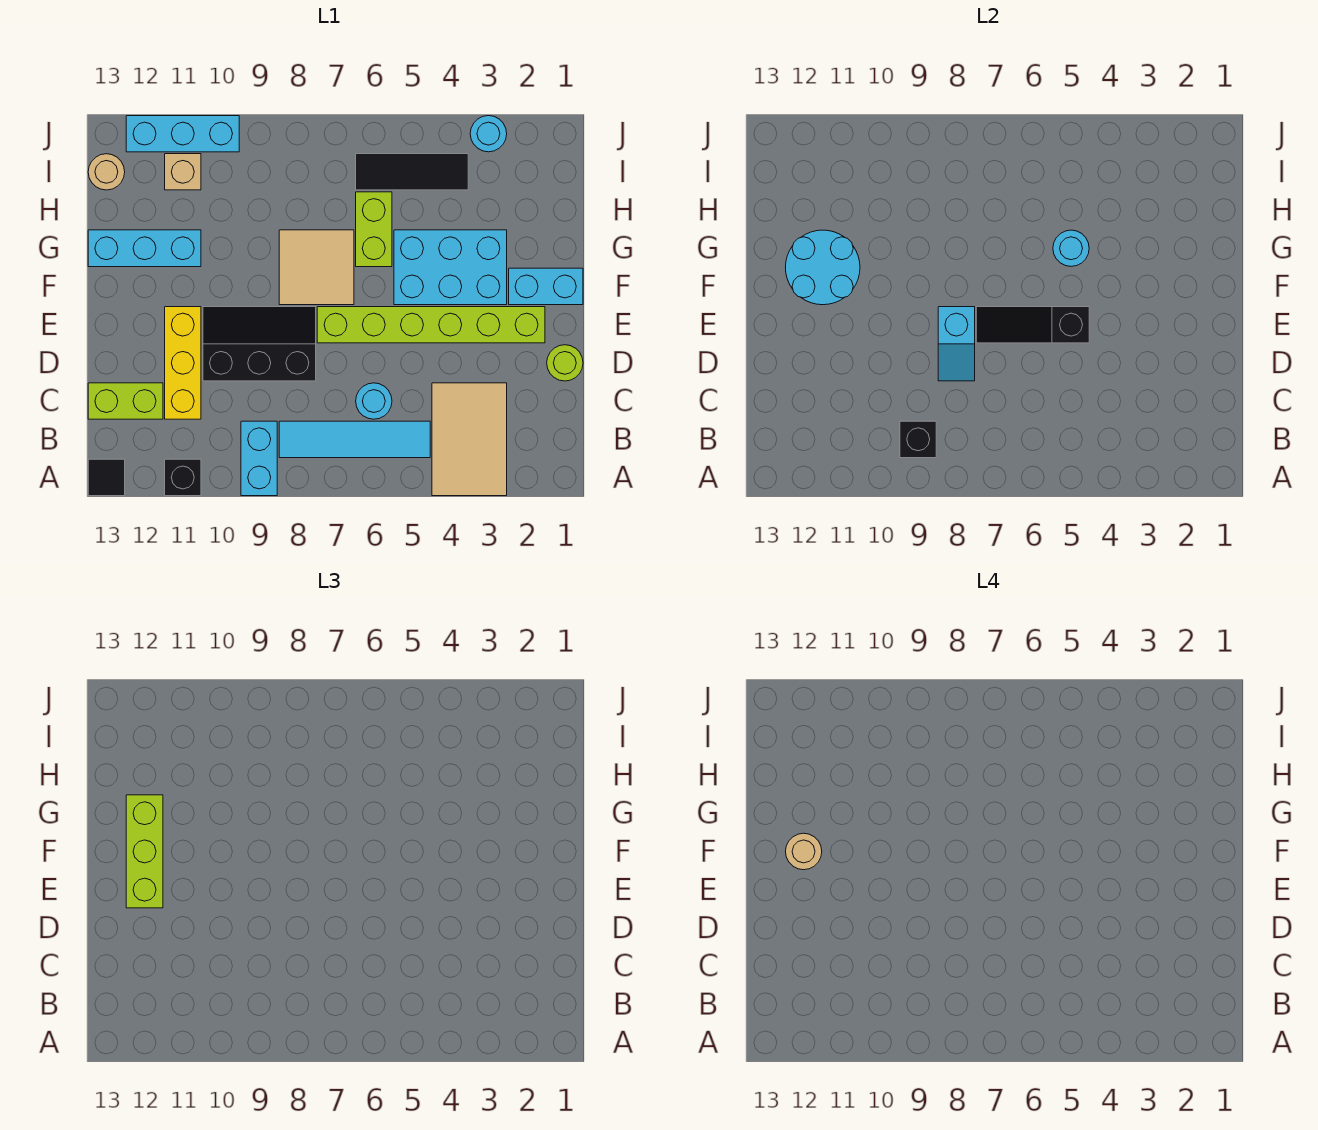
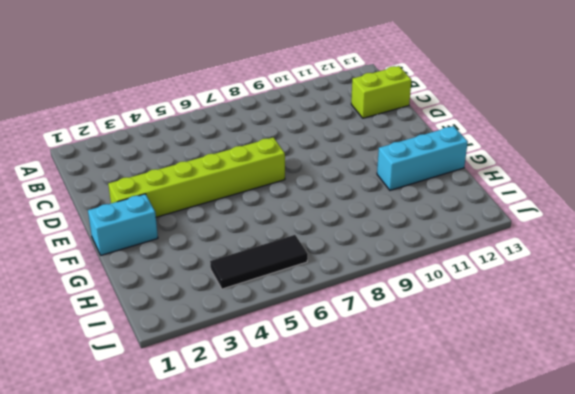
none -> tan 2x3 tile [432,383,507,496]
none -> cyan 1x2 brick [241,421,277,496]
none -> black 1x1 brick [165,459,201,496]

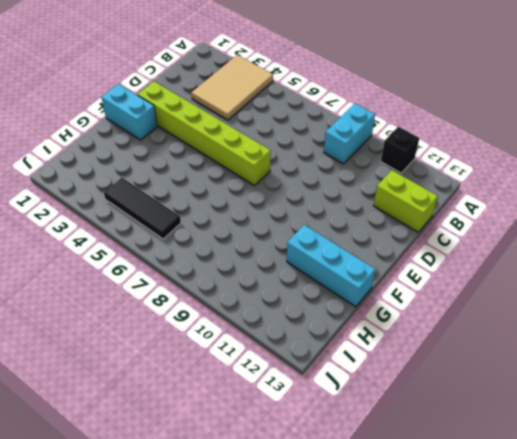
none -> black 1x1 tile [88,459,125,496]
none -> cyan 1x4 tile [279,421,430,458]
none -> cyan 1x1 round brick [356,383,392,419]

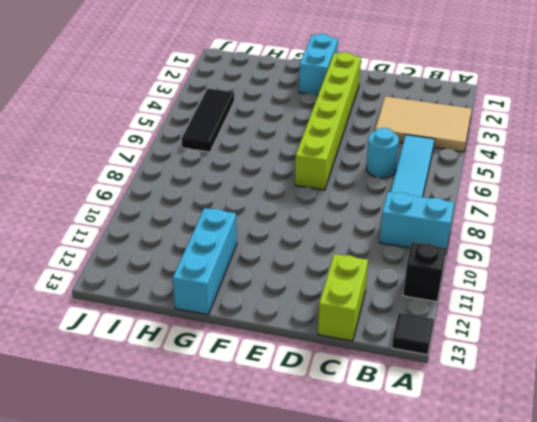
none -> yellow 1x3 brick [165,307,201,419]
none -> lime 1x1 round brick [547,345,583,381]
none -> black 2x3 slope [203,307,316,381]

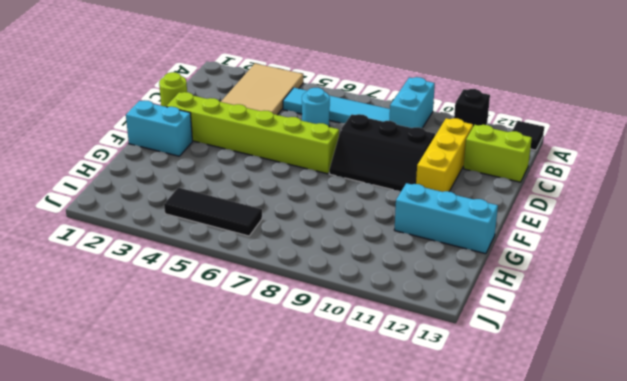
none -> cyan 2x3 brick [394,230,507,305]
none -> tan 2x2 tile [279,230,354,305]
none -> lime 1x2 brick [356,192,392,267]

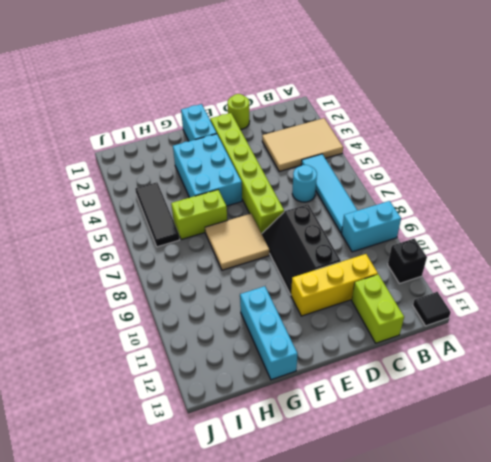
none -> tan 1x1 brick [165,154,201,190]
none -> tan 1x1 round brick [88,154,125,190]
none -> cyan 1x1 round brick [470,116,507,152]

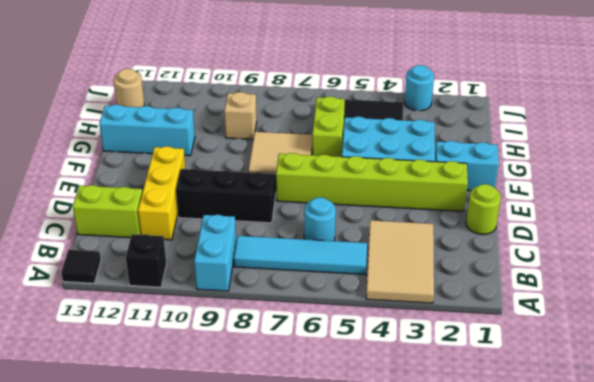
tan 1x1 brick [224,92,257,139] -> tan 1x1 brick moved to [165,154,201,190]
none -> cyan 1x3 brick [126,116,239,152]
none -> black 1x1 brick [900,421,936,458]
none -> cyan 1x2 slope [938,307,975,381]

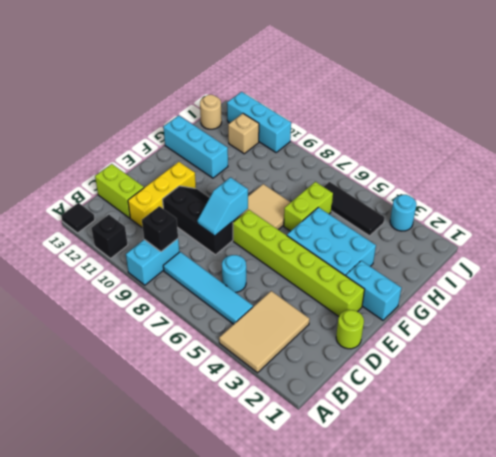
none -> black 1x3 slope [976,307,1089,343]
none -> cyan 2x2 round brick [786,230,860,305]
none -> cyan 1x1 round brick [1053,230,1089,266]

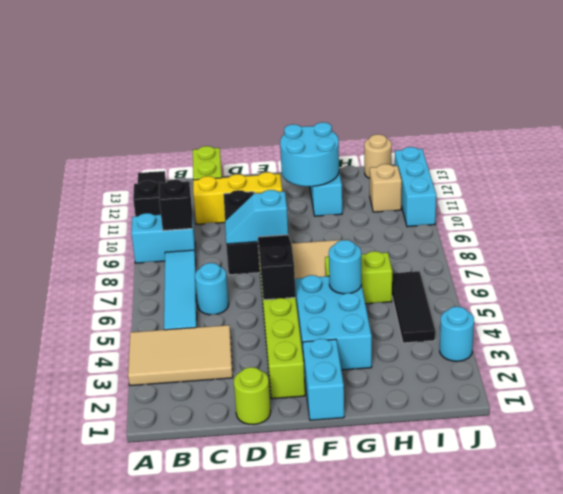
none -> lime 1x3 brick [126,795,163,908]
none -> tan 1x1 round brick [786,833,822,870]

